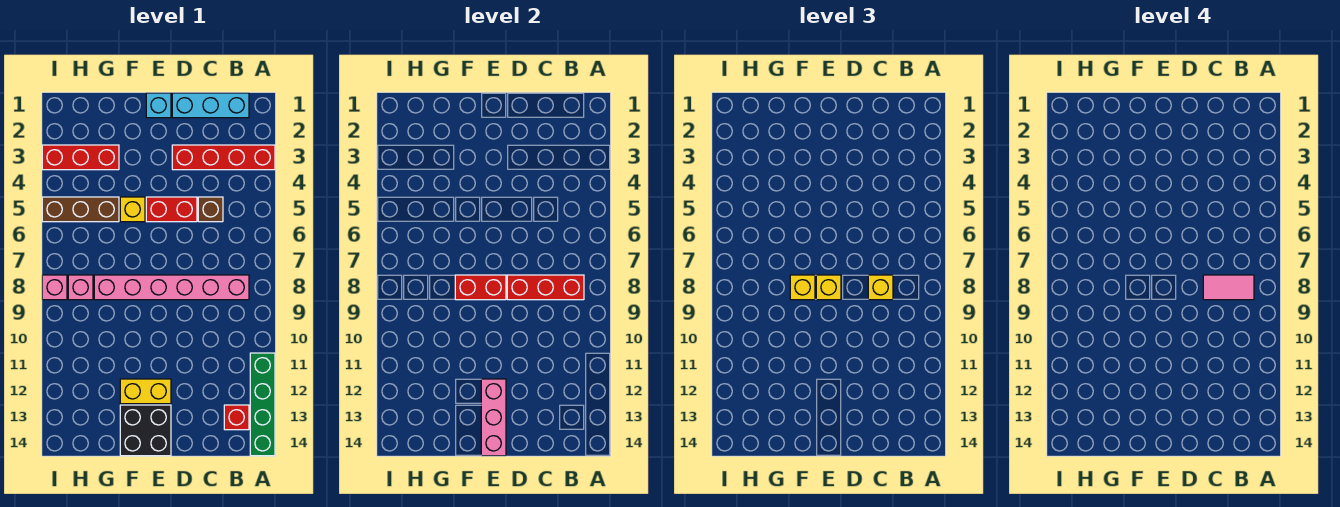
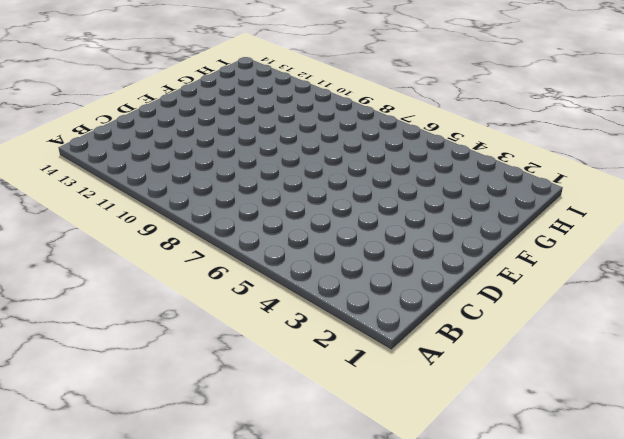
none -> red 1x4 brick [172,145,275,170]
none -> green 1x4 brick [250,353,275,456]
none -> cyan 1x3 brick [172,93,249,118]

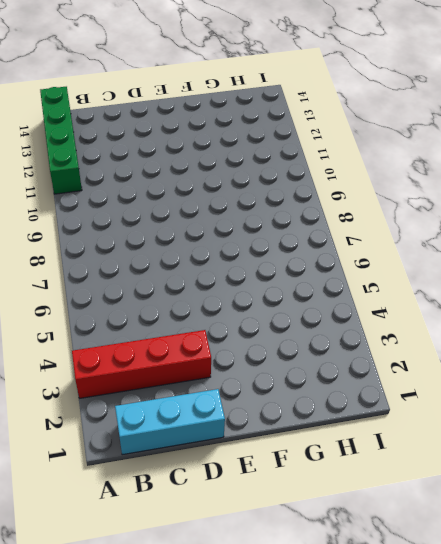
none -> pink 1x6 brick [94,275,249,300]
none -> red 1x1 brick [224,405,249,430]
none -> brown 1x1 brick [198,197,223,222]

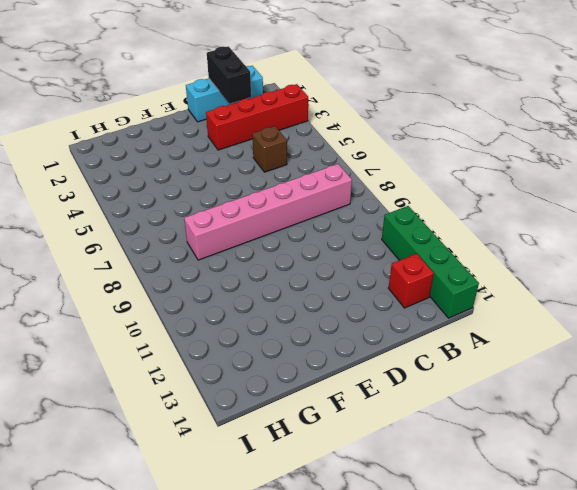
black 1x2 brick [207,46,251,104] -> none
none -> red 1x2 brick [146,197,197,222]
none -> cyan 1x1 brick [146,93,171,118]
none -> yellow 1x2 brick [120,379,171,404]

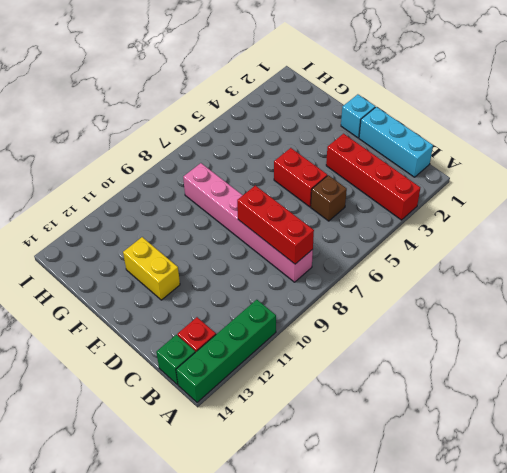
green 1x1 brick [156,335,195,385] -> none
none -> black 2x2 brick [120,405,171,456]
none -> yellow 1x1 brick [120,197,145,222]
none -> red 1x3 brick [42,145,119,170]

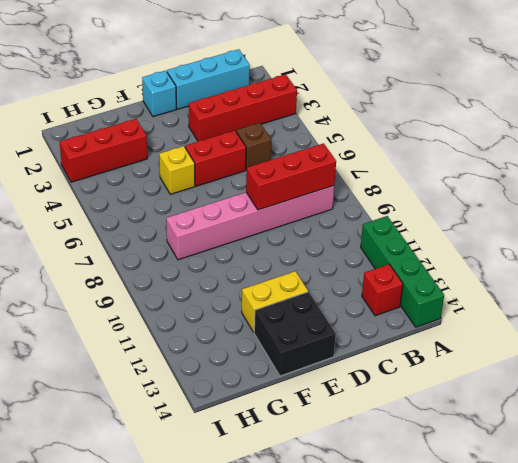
none -> brown 1x3 brick [42,197,119,222]
none -> pink 1x1 brick [68,275,93,300]
none -> pink 1x1 brick [42,275,67,300]

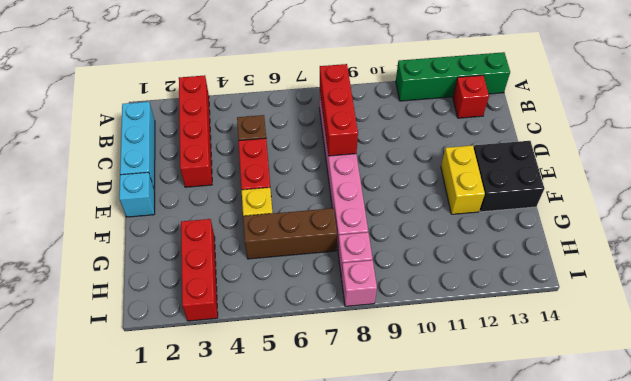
brown 1x3 brick [243,208,337,259] -> brown 1x3 brick turned to [42,197,119,222]
none -> red 1x2 brick [455,275,506,300]
none -> pink 1x3 brick [481,379,506,456]
none -> yellow 1x1 brick [868,275,893,300]

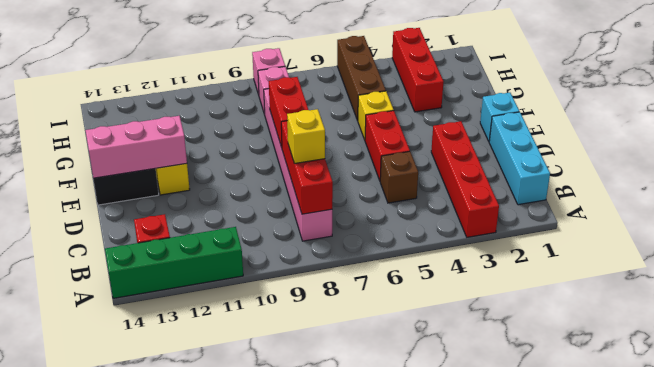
none -> yellow 1x1 brick [816,275,841,300]
none -> yellow 1x1 brick [790,275,815,300]
none -> pink 1x2 tile [1203,275,1254,300]

